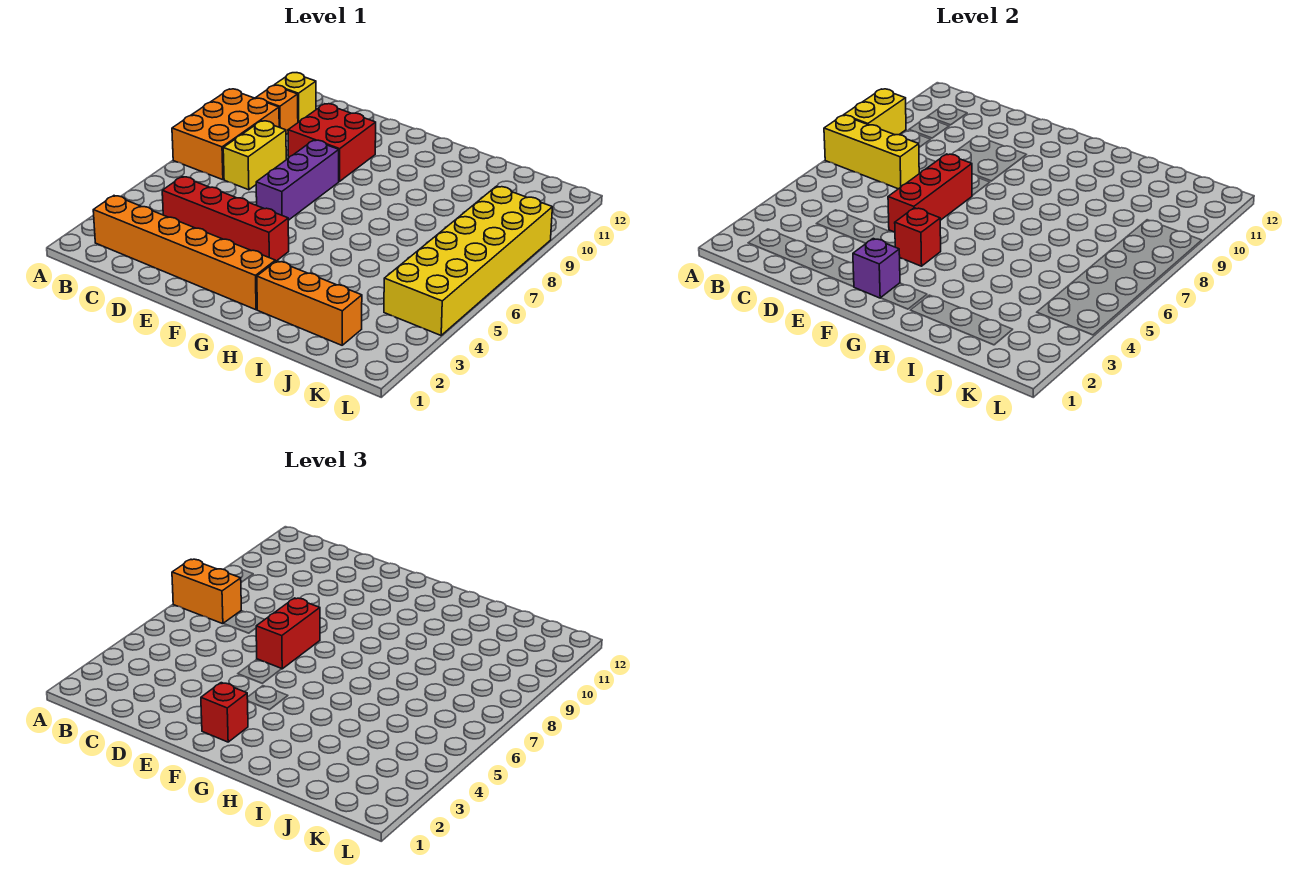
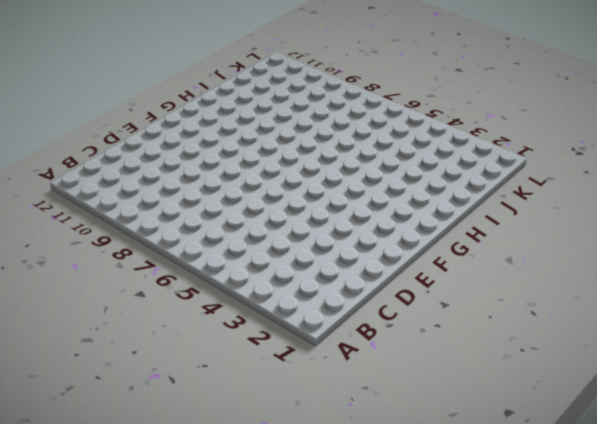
none -> orange 2x3 brick [172,89,279,180]
none -> orange 1x6 brick [93,196,275,310]
none -> orange 1x1 brick [256,85,298,134]

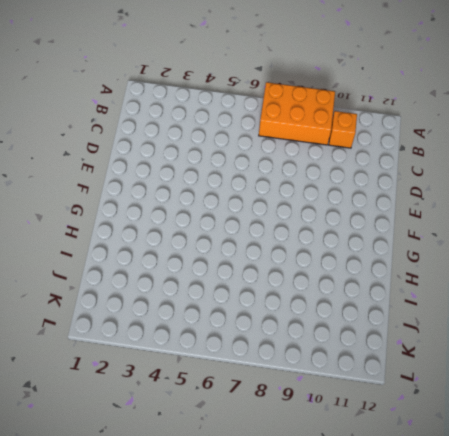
none -> orange 1x6 brick [93,196,275,310]
none -> yellow 1x1 brick [275,73,316,122]
none -> red 1x4 brick [162,177,289,262]

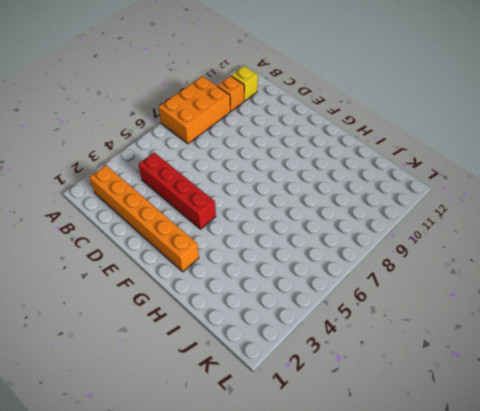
none -> yellow 1x2 brick [223,121,286,190]
none -> red 2x2 brick [288,104,376,181]
none -> purple 1x3 brick [256,140,339,220]

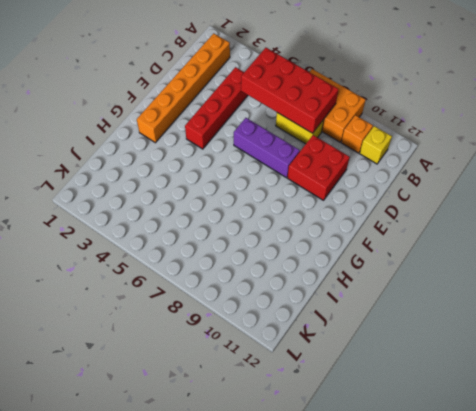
red 2x4 brick [241,48,339,133] -> yellow 1x3 brick [824,115,919,189]
none -> orange 1x3 brick [257,261,362,345]
none -> yellow 2x6 brick [384,186,552,335]
none -> yellow 1x2 brick [844,89,906,135]

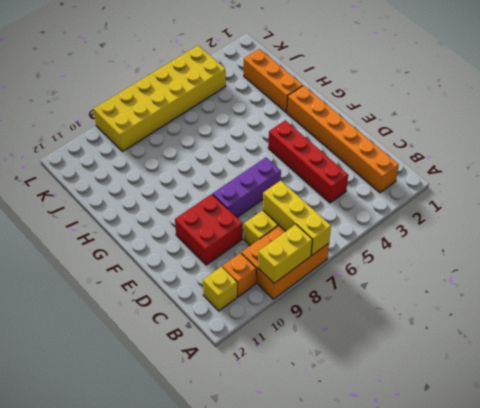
none -> red 1x3 brick [888,154,972,232]
none -> purple 1x1 brick [853,239,900,298]
none -> red 1x1 brick [895,208,941,266]

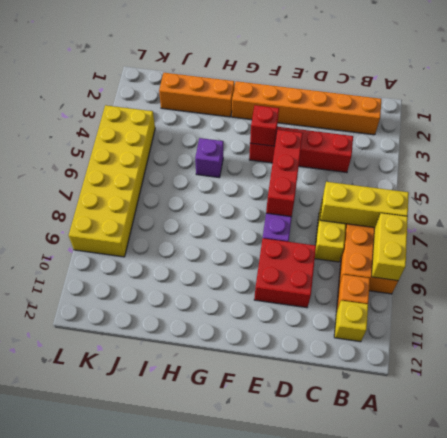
purple 1x1 brick [195,138,223,178] -> purple 1x1 brick moved to [853,239,900,298]
none -> orange 1x2 brick [172,559,241,624]
none -> red 1x2 brick [256,598,320,669]
none -> red 1x1 brick [201,683,248,742]

